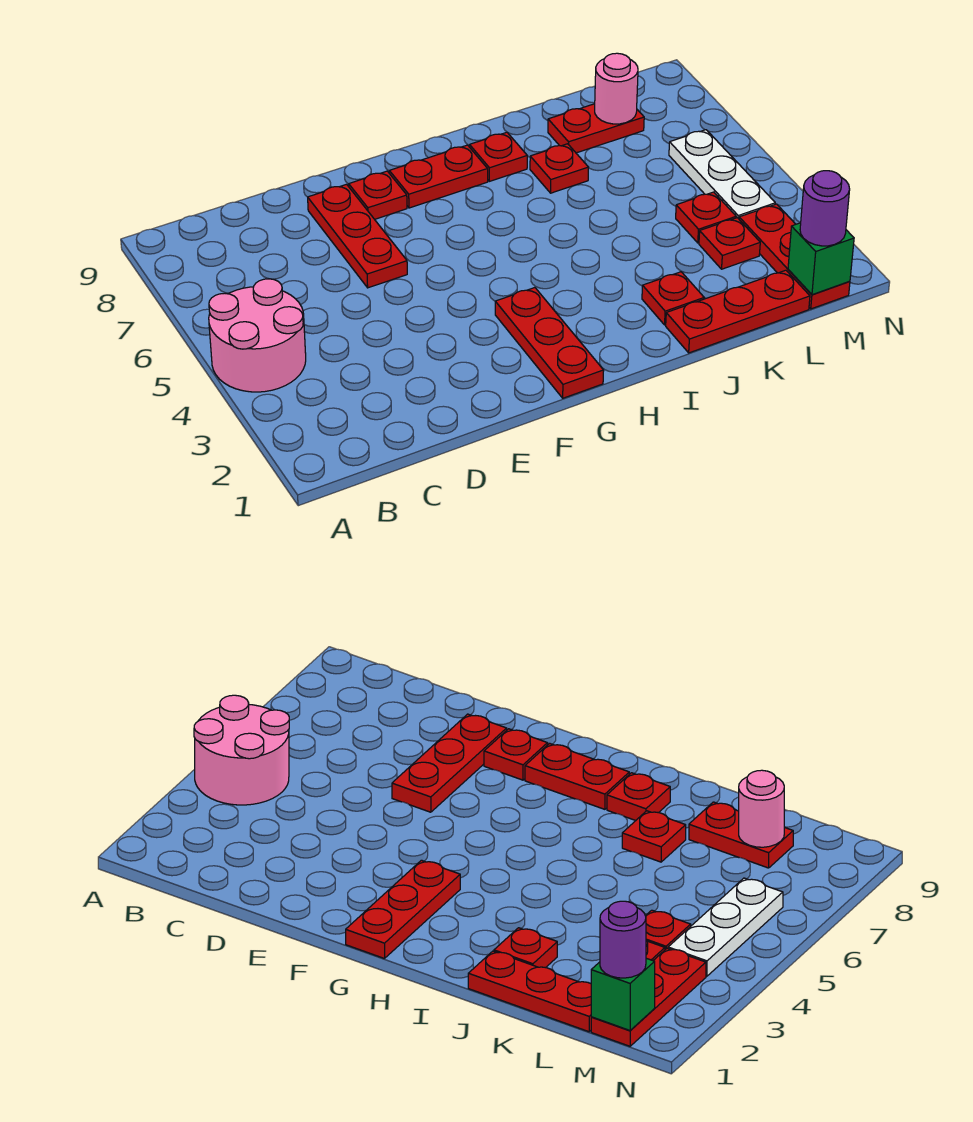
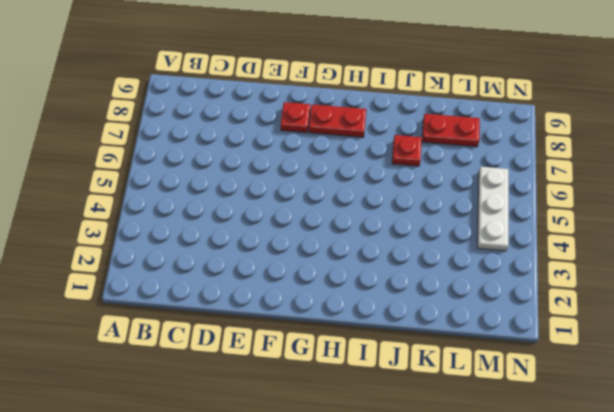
none -> pink 2x2 round brick [209,279,306,392]
none -> red 1x3 plate [308,184,407,288]
none -> red 1x3 plate [495,288,604,398]

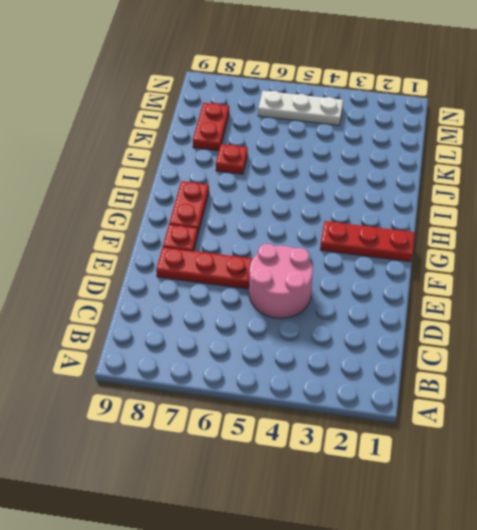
pink 2x2 round brick [249,244,313,318] -> pink 2x2 round brick moved to [209,279,306,392]
none -> red 1x1 plate [470,132,527,181]
none -> red 1x3 plate [666,270,810,353]
none -> red 1x1 plate [642,272,704,325]

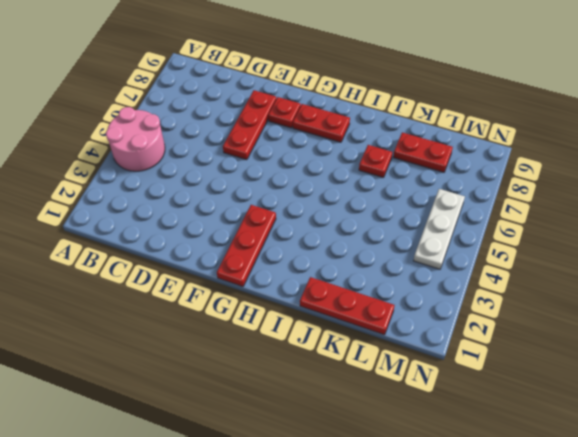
none -> red 1x1 plate [470,132,527,181]
none -> red 1x1 plate [642,272,704,325]
none -> red 1x1 plate [699,218,760,269]

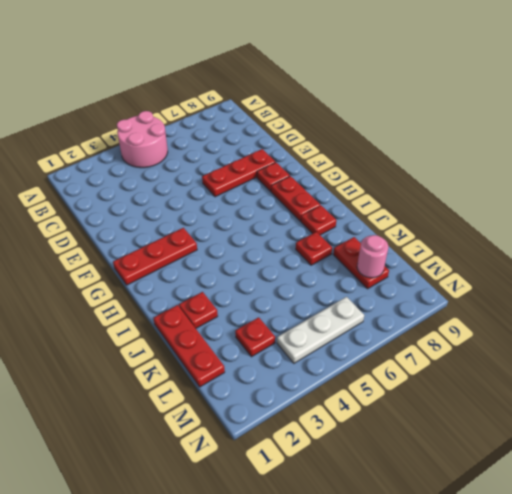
none -> red 1x1 plate [676,192,736,243]
none -> red 1x3 plate [739,204,850,309]
none -> green 1x1 brick [788,223,854,295]

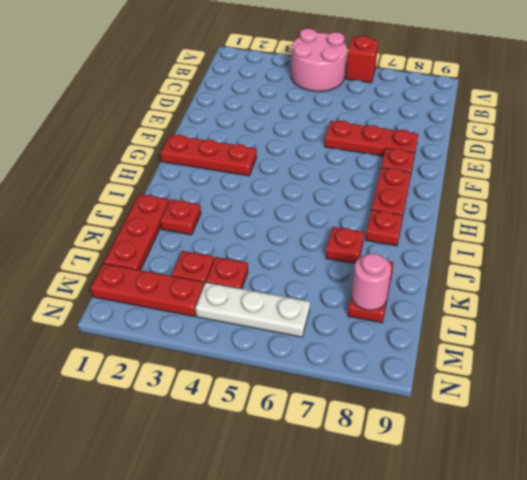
red 1x1 brick [346,36,378,83] -> none
none -> green 1x1 brick [788,223,854,295]
none -> purple 1x1 round brick [800,171,850,246]

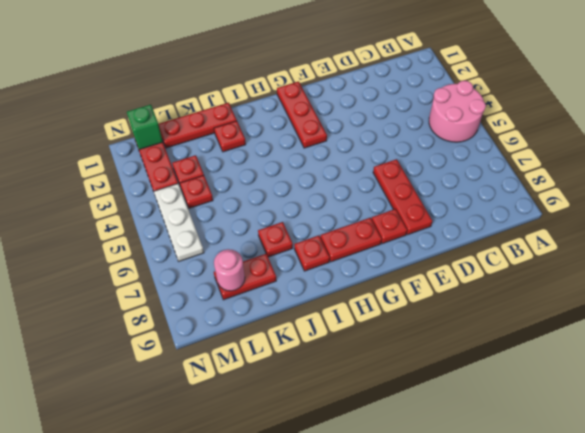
none -> purple 1x1 round brick [800,171,850,246]

